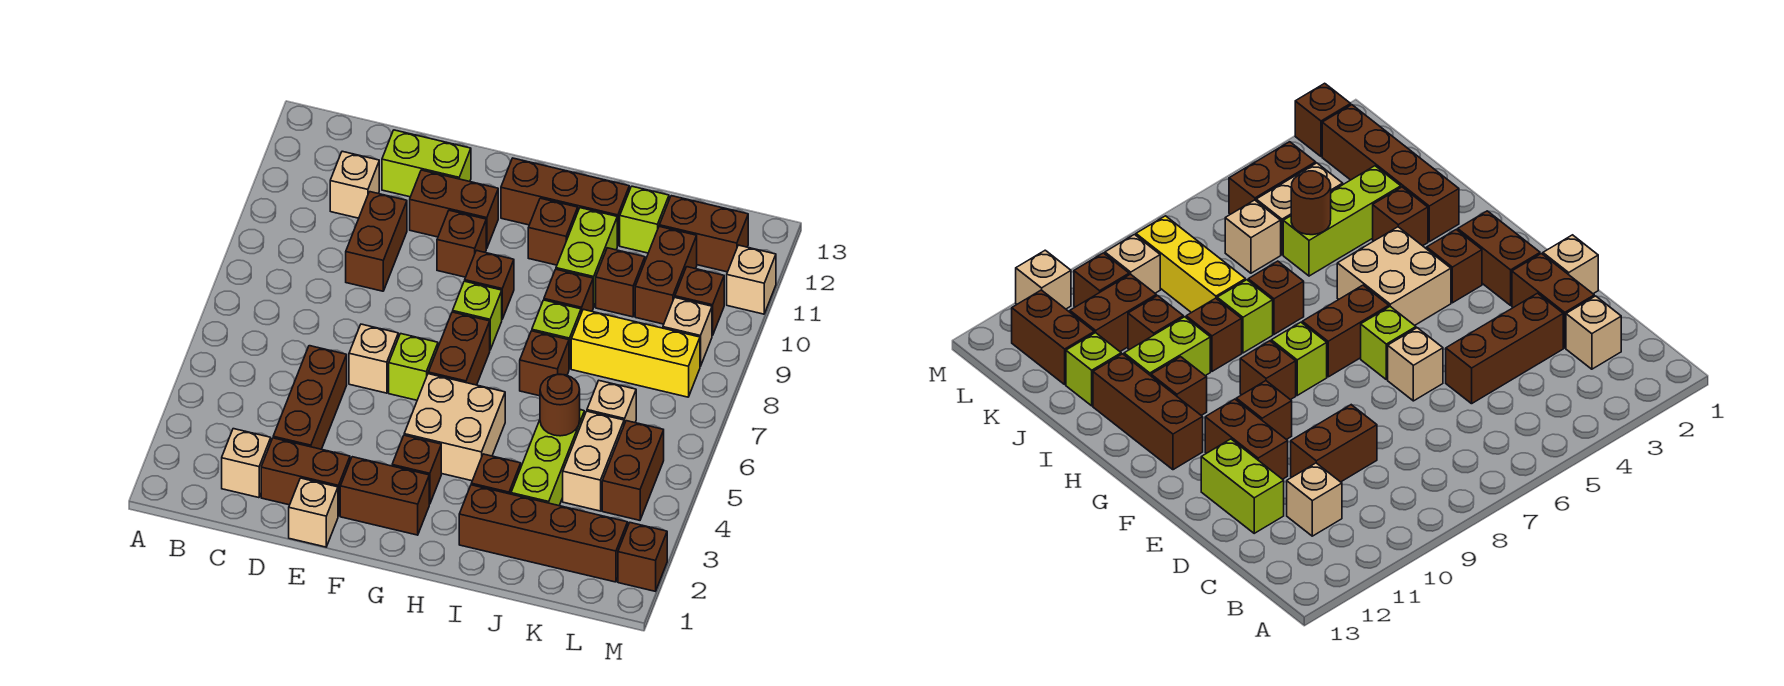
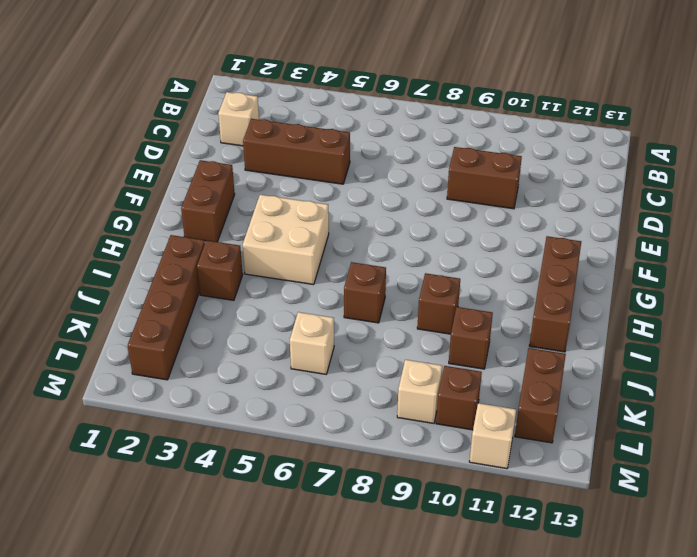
none -> tan 1x1 brick [330,151,379,218]
none -> brown 1x2 brick [261,438,350,516]
none -> lime 1x2 brick [382,130,471,197]
none -> tan 1x1 brick [289,478,338,547]

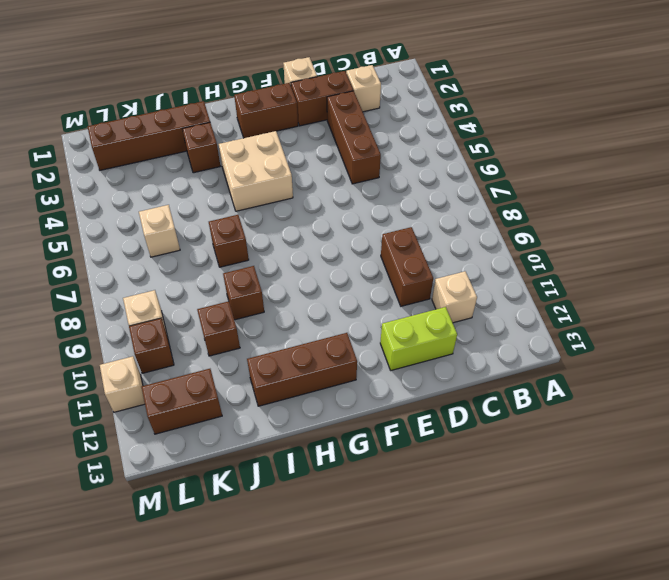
none -> tan 1x1 brick [349,324,398,393]
none -> brown 1x2 brick [410,170,498,249]
none -> lime 1x1 brick [389,334,438,400]
none -> brown 1x1 brick [437,210,486,277]

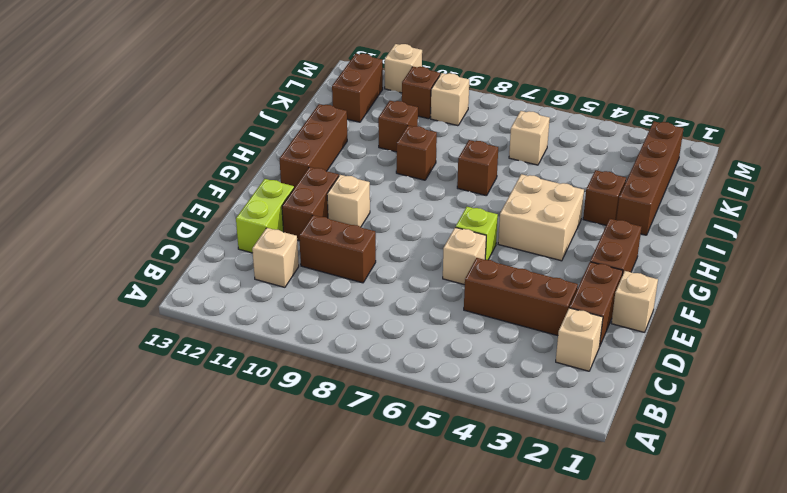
tan 1x1 brick [327,175,370,227] -> brown 1x1 brick [437,210,486,277]
none -> brown 1x1 brick [392,435,441,504]
none -> brown 1x2 brick [428,312,490,385]
none -> lime 1x1 brick [453,281,502,350]
none -> brown 1x1 brick [465,250,514,319]

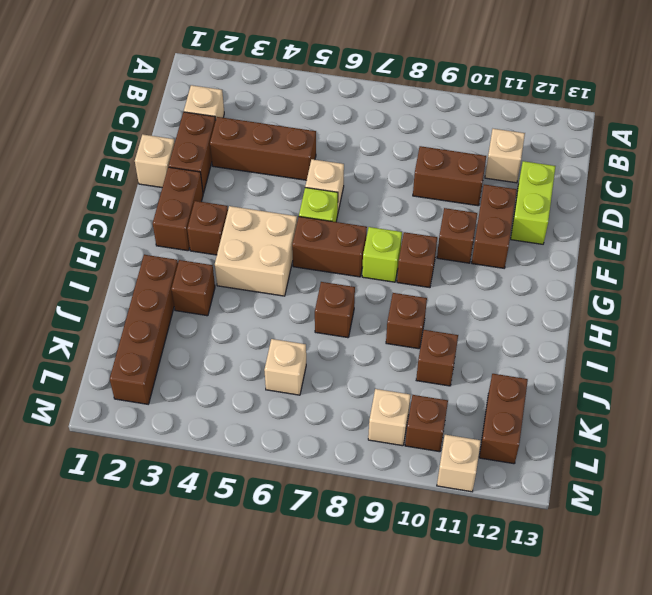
none -> brown 1x3 brick [501,158,629,246]
none -> brown 1x1 brick [528,198,578,265]
none -> lime 1x1 brick [532,300,581,369]
none -> lime 1x2 brick [556,208,617,307]

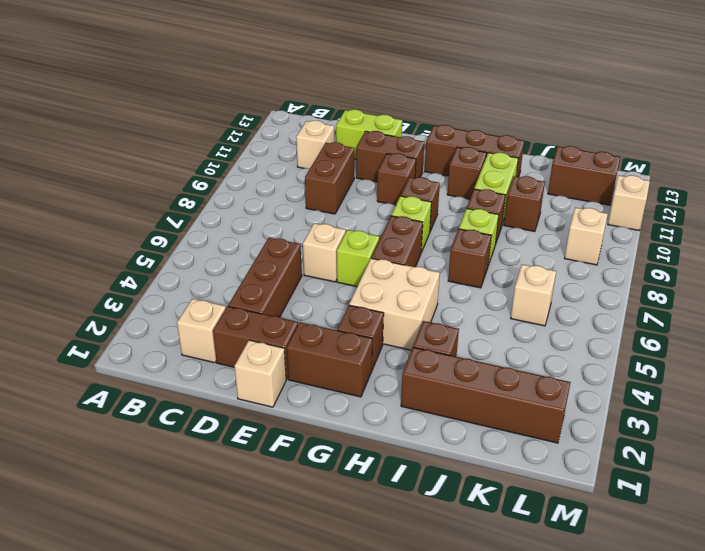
none -> lime 1x3 brick [511,410,584,506]
none -> yellow 1x3 brick [571,309,700,397]
none -> lime 1x1 brick [620,186,669,253]
none -> tan 1x2 brick [563,411,624,511]

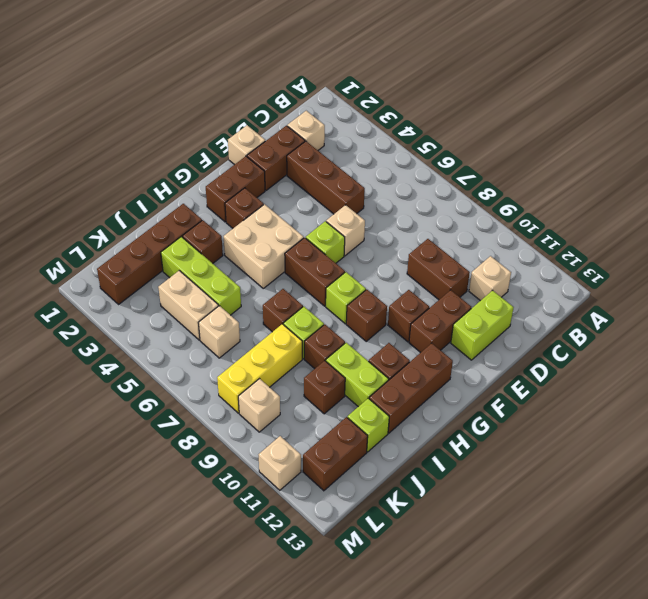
none -> brown 1x2 brick [635,227,697,324]
none -> brown 1x2 brick [602,421,664,520]
none -> brown 1x1 brick [675,267,724,336]
none -> brown 1x1 brick [618,523,667,591]

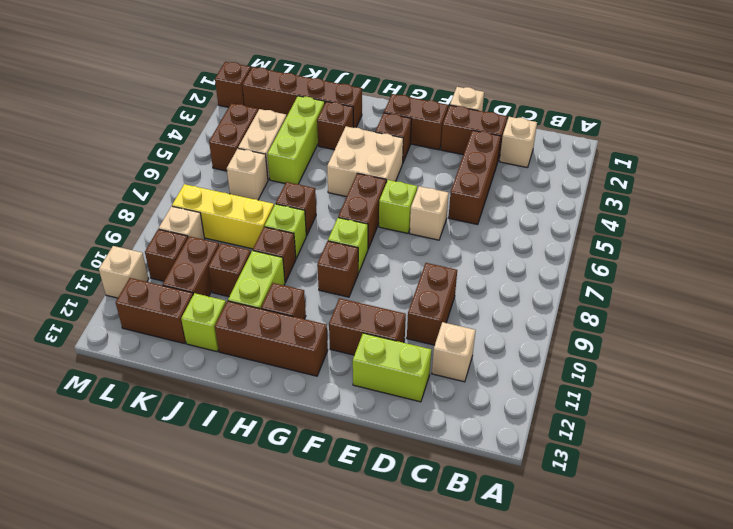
none -> brown 1x1 brick [437,210,486,277]
none -> brown 1x1 round brick [540,374,580,436]

